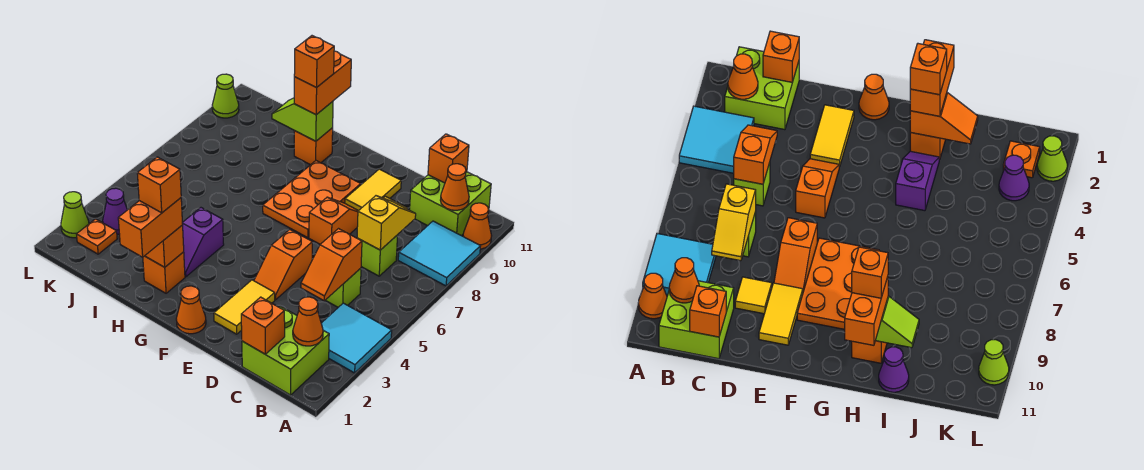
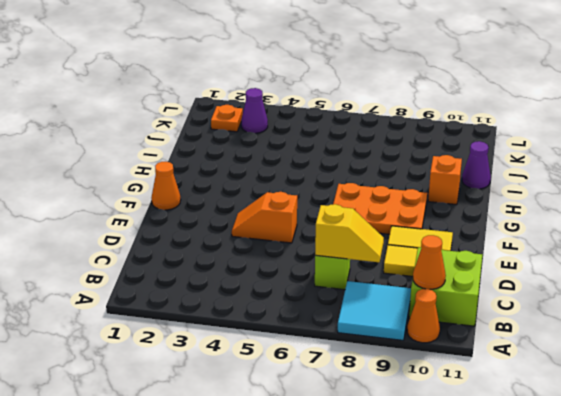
none -> cyan 2x2 tile [321,303,392,373]
none -> lime 2x2 brick [242,306,329,395]
none -> lime 1x1 brick [326,268,361,307]
none -> yellow 1x2 tile [214,280,275,334]

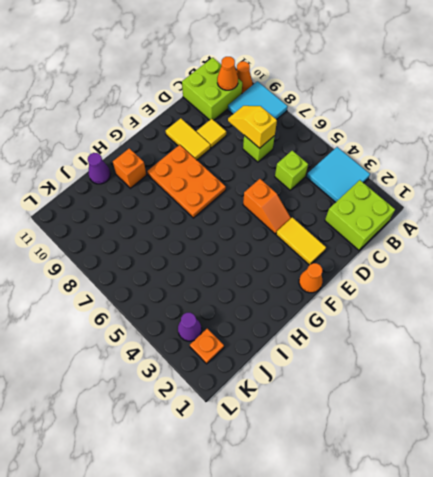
none -> orange 1x2 slope [309,197,358,244]
none -> orange 1x1 brick [143,252,185,293]
none -> purple 1x2 slope [182,208,224,277]
none -> lime 1x1 cone [61,192,89,238]

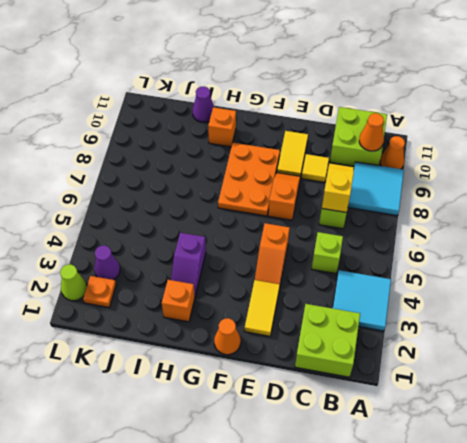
none -> lime 1x1 cone [212,74,239,118]
none -> orange 1x1 cone [293,297,323,346]
none -> orange 1x1 brick [241,297,285,354]
none -> orange 1x2 slope [301,229,362,301]

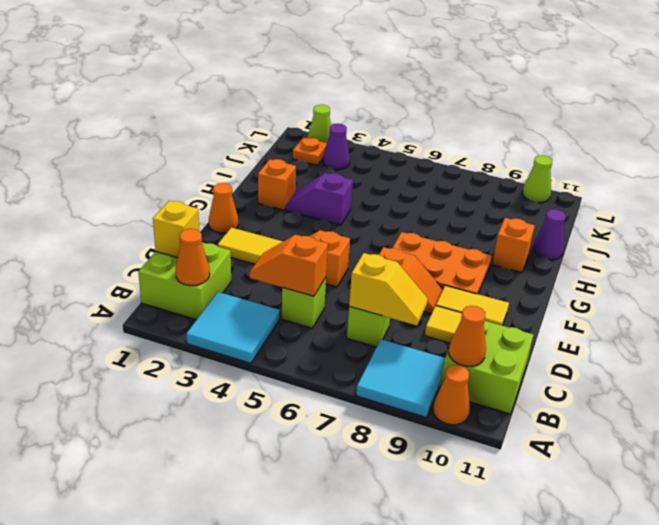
yellow 1x1 brick [153,201,199,258] -> orange 1x1 brick [241,297,285,354]
none -> orange 1x1 brick [428,134,469,183]
none -> orange 1x2 slope [119,225,184,267]
none -> lime 1x2 slope [272,98,333,141]
none -> orange 1x2 brick [118,198,183,257]

